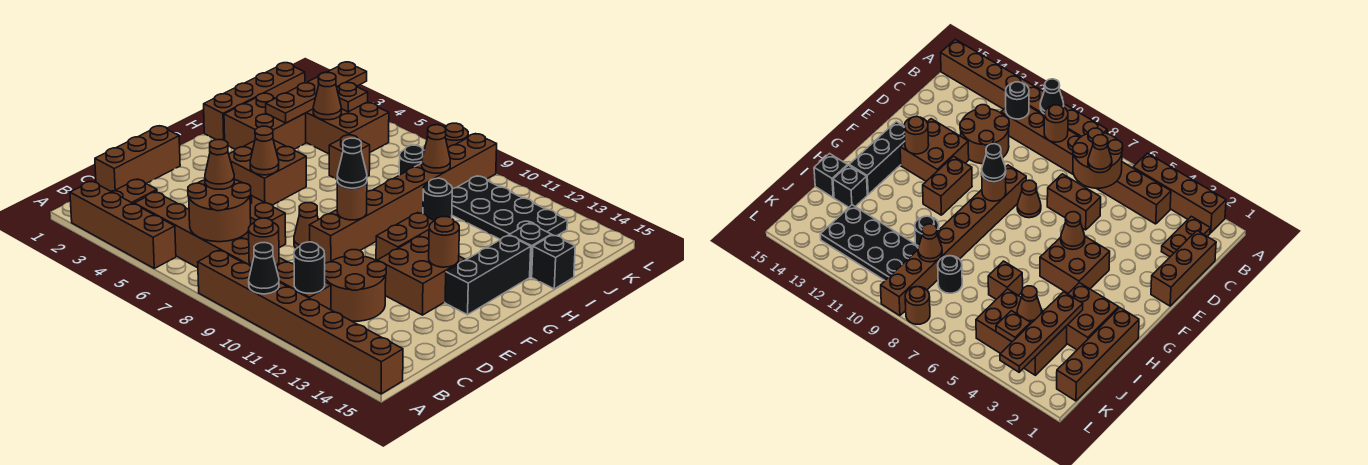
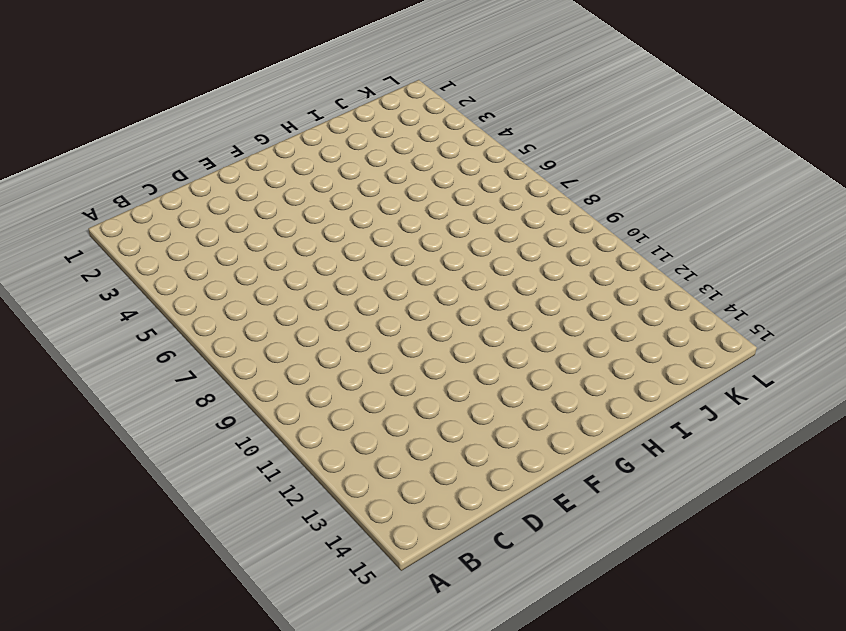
none -> brown 1x4 brick [70,181,176,268]
none -> brown 1x8 brick [198,250,403,394]
none -> brown 1x2 plate [111,179,157,204]
none -> brown 1x8 brick [134,192,331,310]

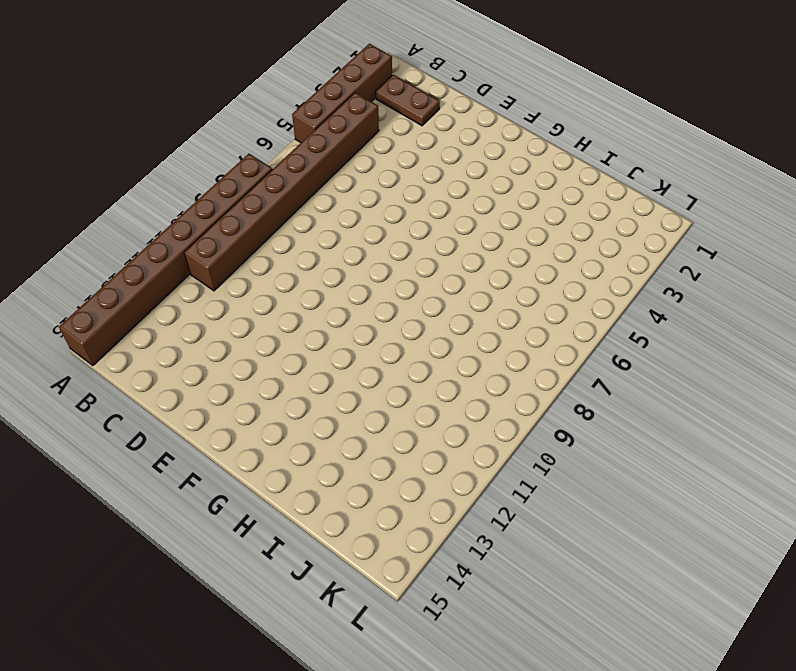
none -> brown 1x3 brick [95,126,180,191]
none -> brown 2x2 round brick [325,250,386,321]
none -> brown 1x2 brick [242,195,286,248]
none -> brown 1x1 cone [294,203,318,249]

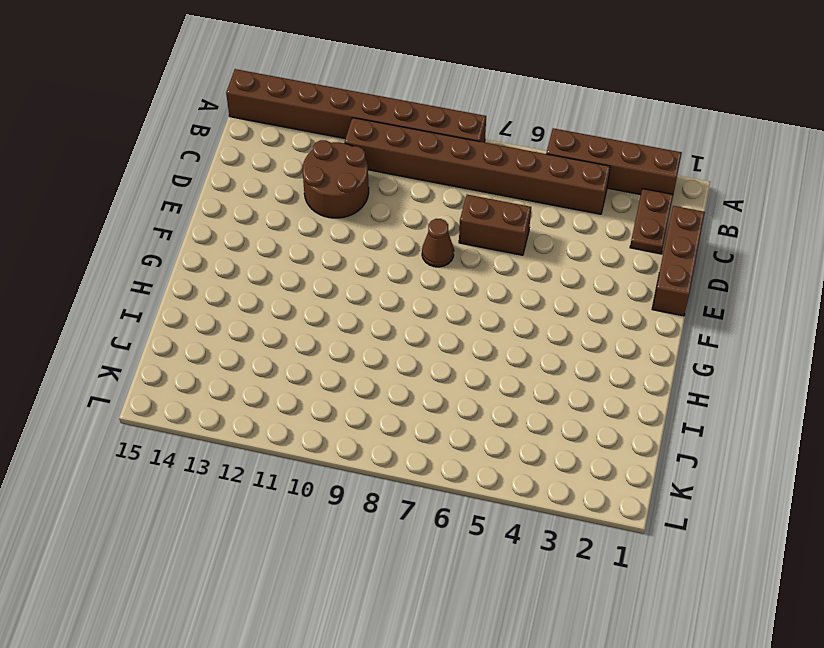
none -> brown 1x8 brick [309,134,497,263]
none -> brown 2x2 brick [377,236,465,315]
none -> brown 2x2 brick [229,140,306,205]
none -> brown 1x2 brick [376,213,434,261]

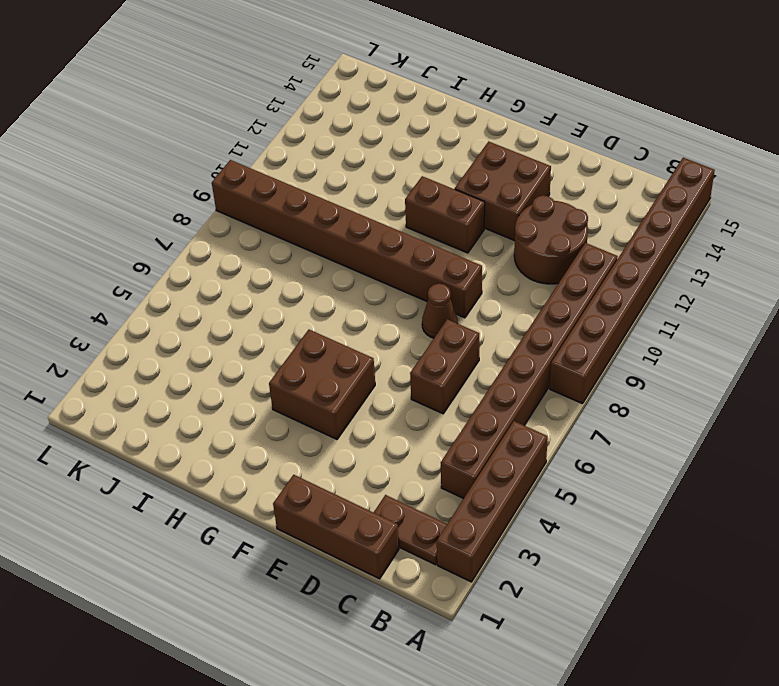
none -> black 1x3 brick [445,235,531,315]
none -> brown 1x4 brick [204,63,305,140]
none -> brown 2x2 brick [224,93,306,149]
none -> brown 1x1 brick [329,135,370,179]

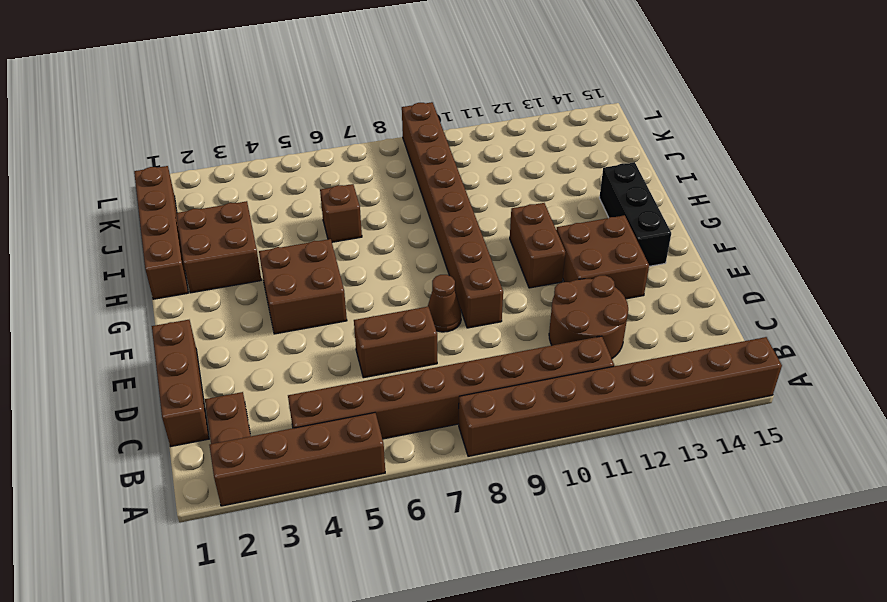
none -> black 1x1 round brick [423,178,452,221]
none -> black 1x1 brick [509,223,551,277]
none -> black 1x1 brick [532,235,575,289]
none -> brown 2x3 brick [306,102,389,154]

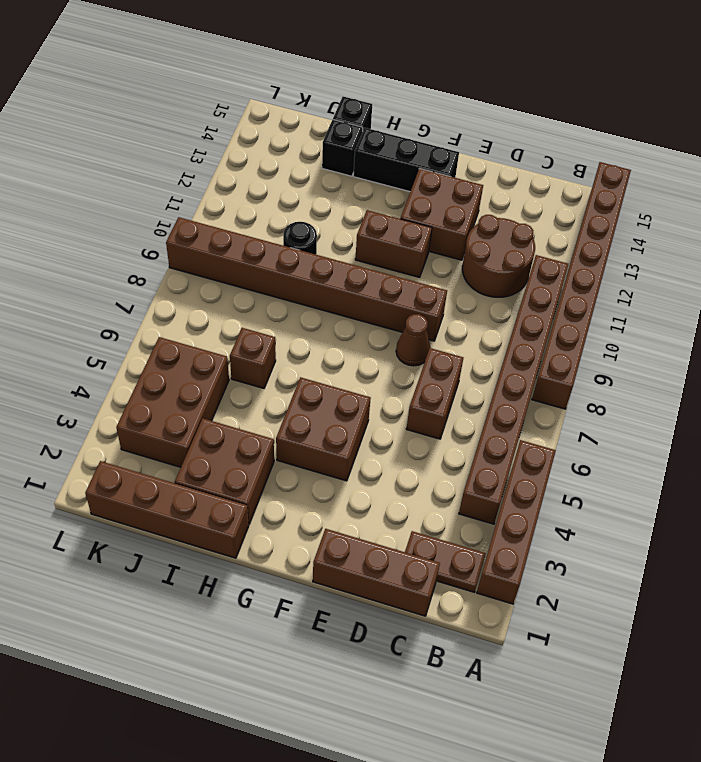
none -> black 1x1 round brick [399,145,424,175]
none -> black 2x4 plate [452,176,567,240]
none -> brown 1x1 round brick [445,123,468,148]
none -> black 1x1 cone [249,243,279,294]

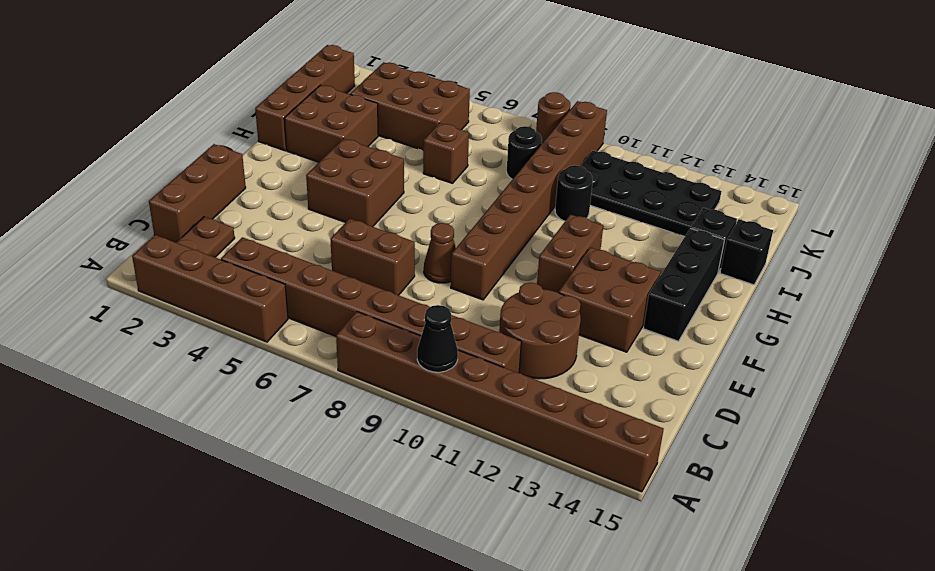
none -> brown 2x2 round brick [188,180,251,242]
none -> brown 1x1 round brick [249,218,279,265]
none -> black 1x1 round brick [294,242,325,293]
none -> brown 1x1 cone [250,126,279,175]

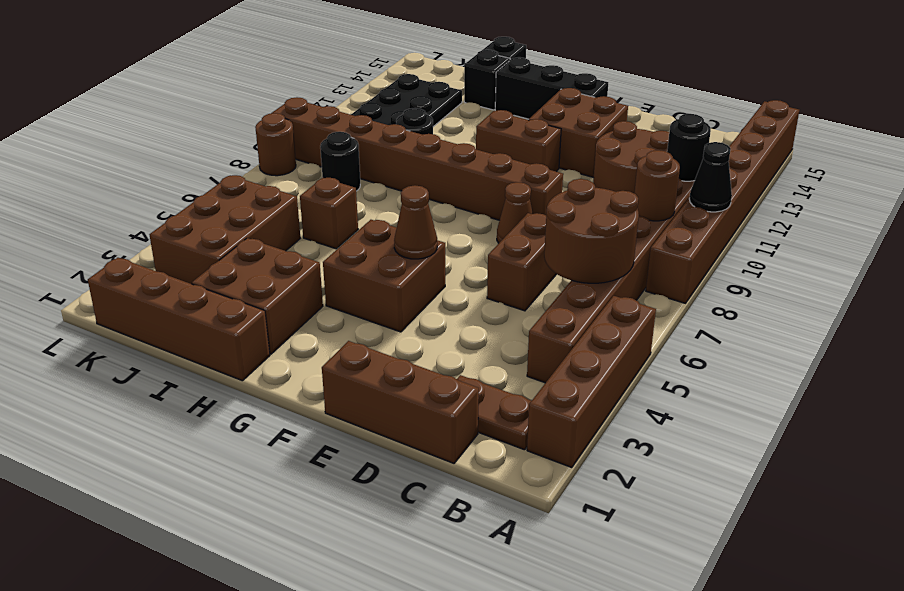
none -> brown 1x1 round brick [337,182,367,220]
none -> brown 1x1 round brick [429,217,459,267]
none -> brown 1x4 plate [266,62,367,123]
none -> brown 1x1 cone [313,73,341,120]

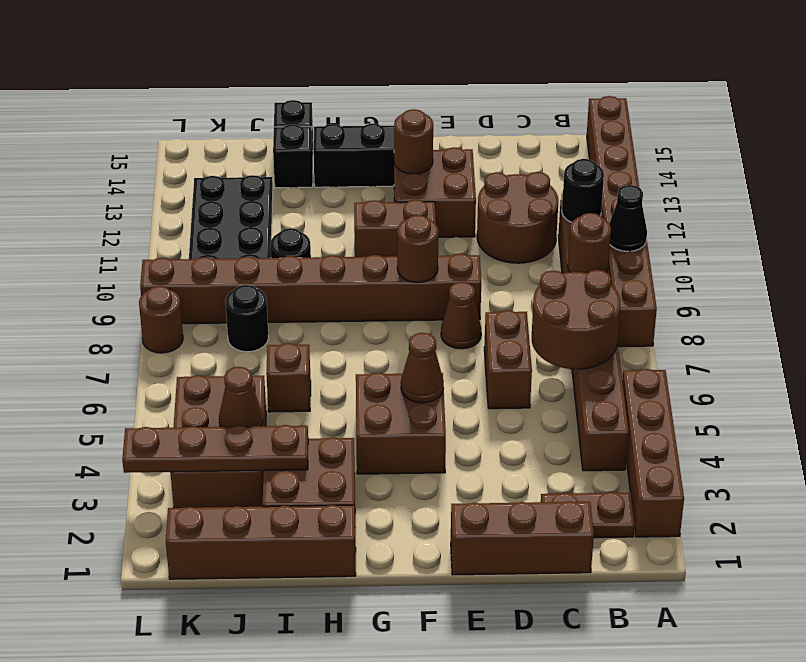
none -> brown 1x1 cone [422,125,450,173]
none -> brown 1x1 plate [337,83,368,112]
none -> brown 1x1 cone [205,140,234,189]
none -> black 1x1 cone [337,138,367,188]

